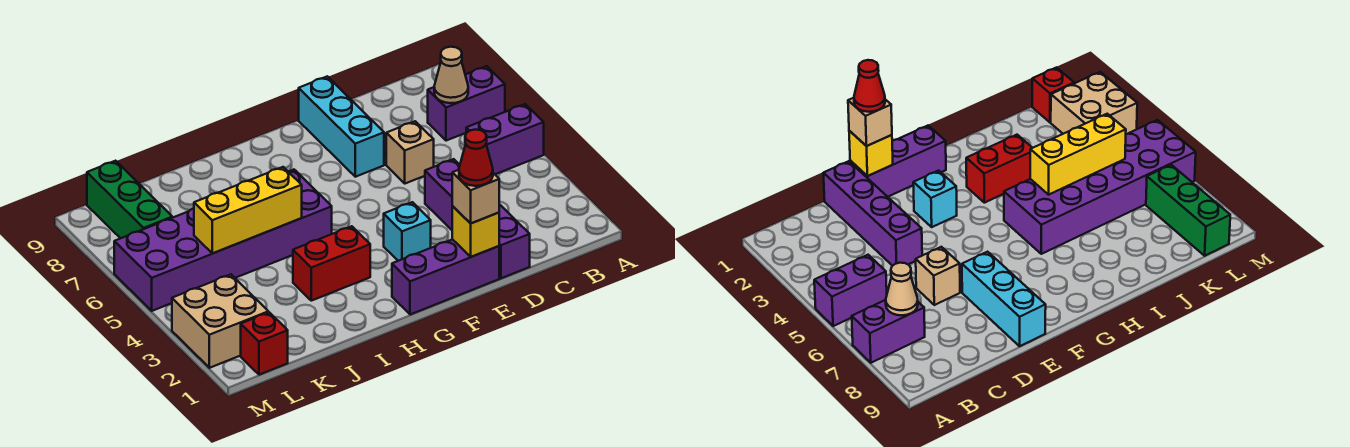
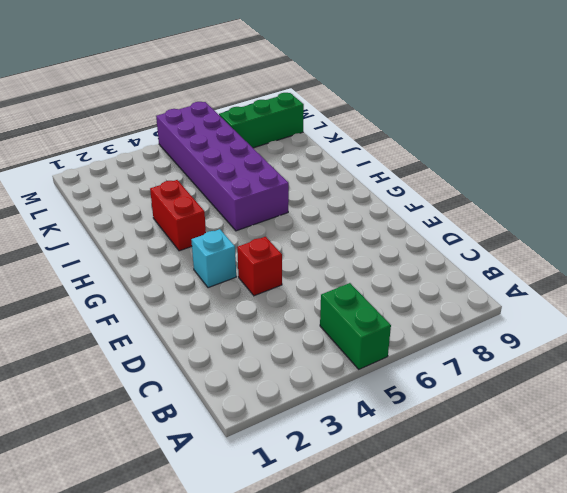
green 1x2 brick [320,283,391,369] -> purple 1x2 brick [466,104,544,174]
red 1x1 brick [237,237,282,296] -> red 1x1 brick moved to [241,312,288,375]
none -> purple 1x2 brick [428,66,505,141]
none -> purple 1x4 brick [425,159,530,278]
none -> tan 1x1 brick [386,121,434,184]

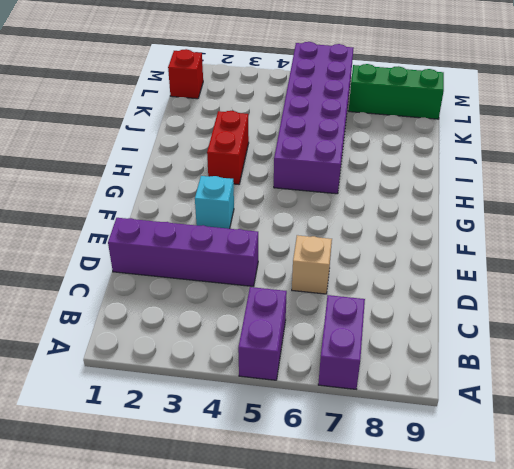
none -> purple 1x3 brick [392,239,499,315]
none -> cyan 1x3 brick [299,76,384,177]
none -> tan 2x2 brick [172,275,269,368]

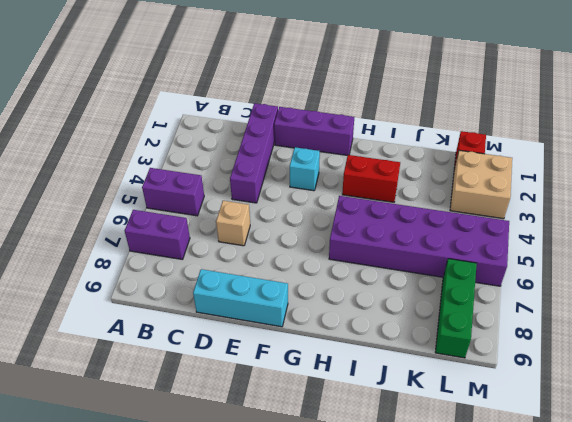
cyan 1x3 brick [193,269,288,327] -> cyan 1x3 brick turned to [299,76,384,177]
none -> tan 1x1 cone [434,47,468,103]
none -> yellow 1x1 brick [452,206,499,257]
none -> yellow 1x3 brick [194,167,302,253]

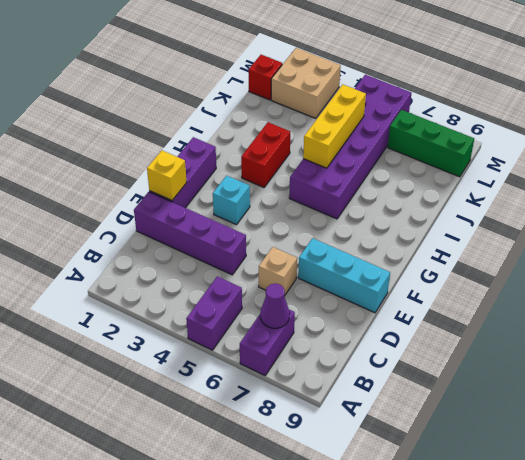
purple 1x1 cone [260,283,290,328] -> tan 1x1 cone [434,47,468,103]
none -> tan 1x1 brick [452,170,499,223]
none -> red 1x1 cone [459,130,493,186]

